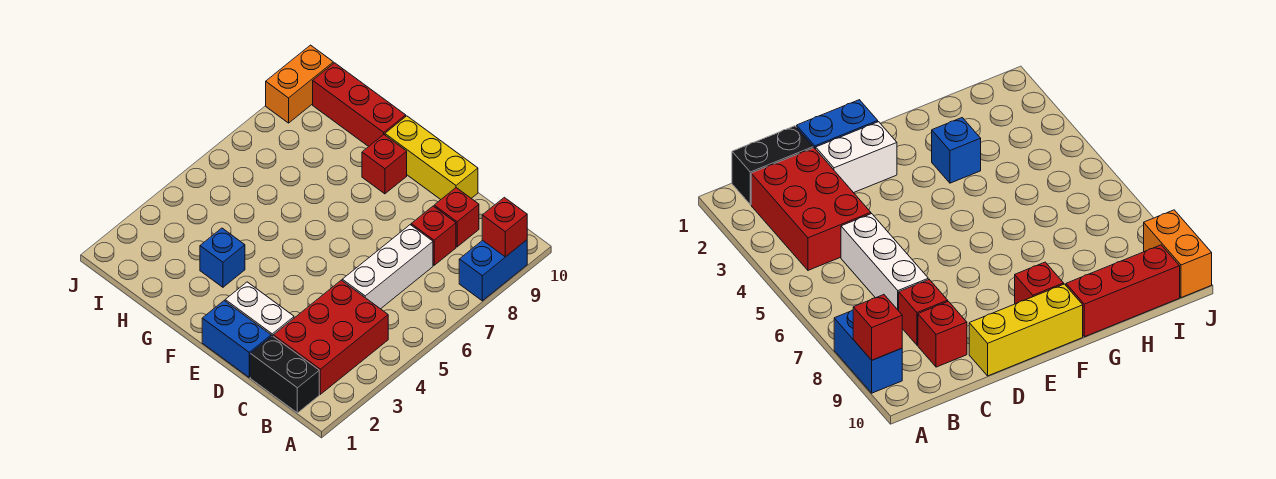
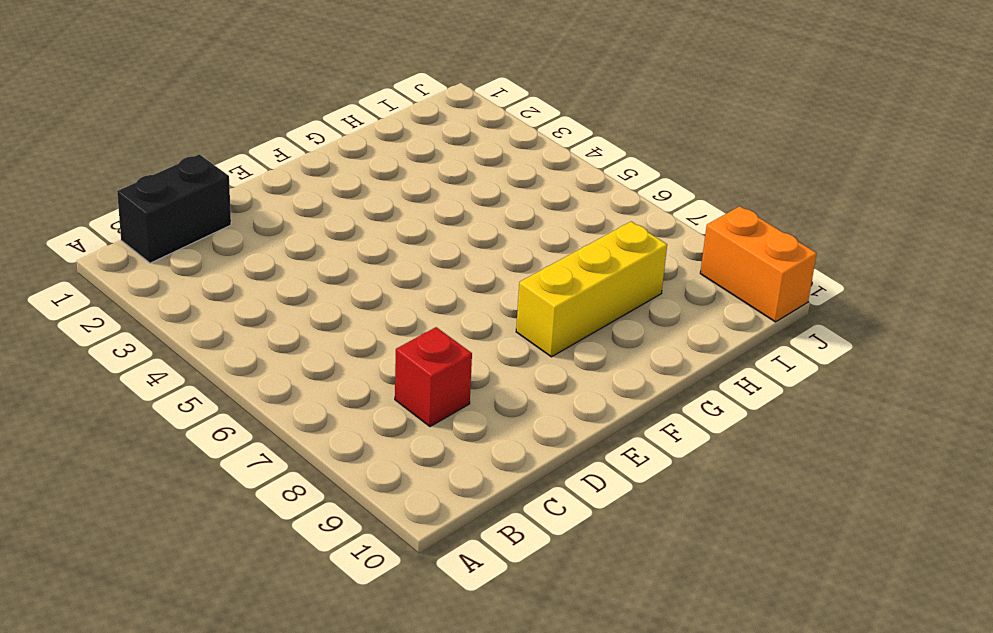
yellow 1x3 brick [516,222,667,357] -> yellow 1x3 brick moved to [385,116,478,199]
none -> blue 1x2 brick [459,240,527,301]
none -> red 2x3 brick [273,280,388,394]
none -> white 1x3 brick [342,225,433,309]

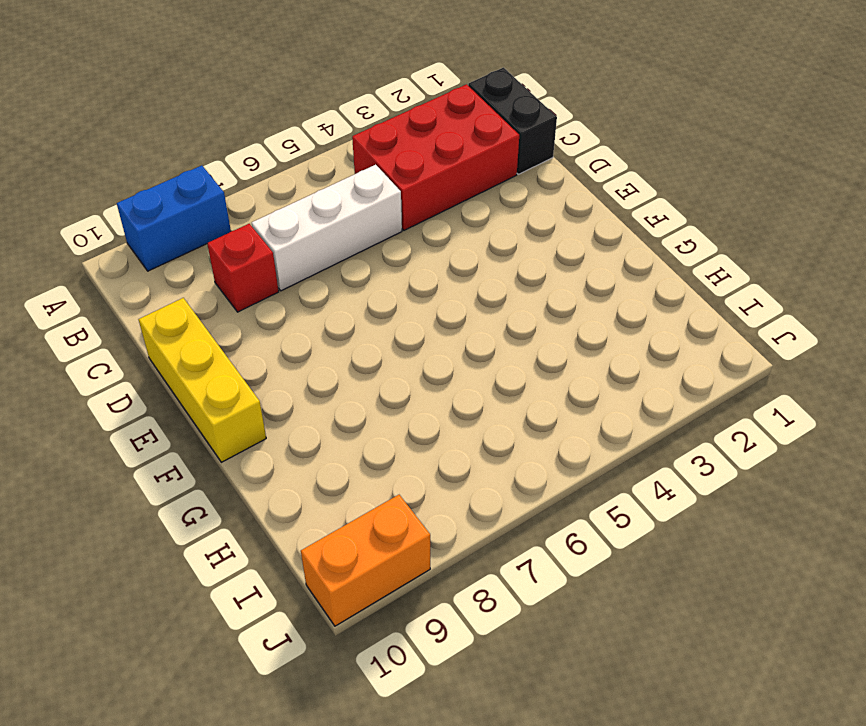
none -> red 1x1 brick [434,188,479,247]
none -> blue 1x2 brick [202,301,271,377]
none -> white 1x2 brick [225,282,294,336]

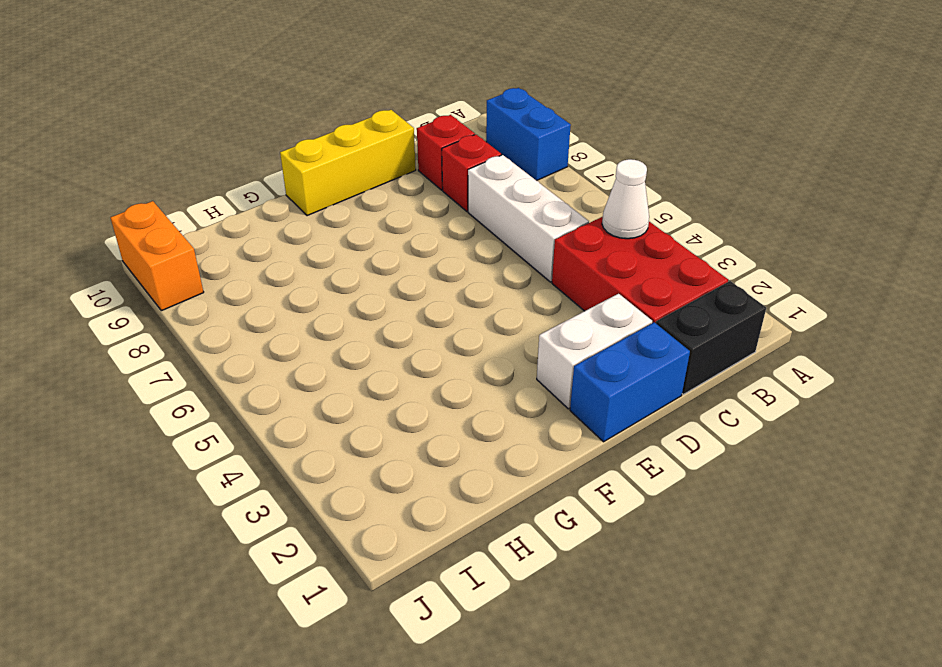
white 1x1 cone [602,159,649,239] -> none
none -> red 1x1 brick [362,135,407,194]
none -> blue 1x1 brick [200,228,245,287]
none -> red 1x3 brick [313,63,406,147]

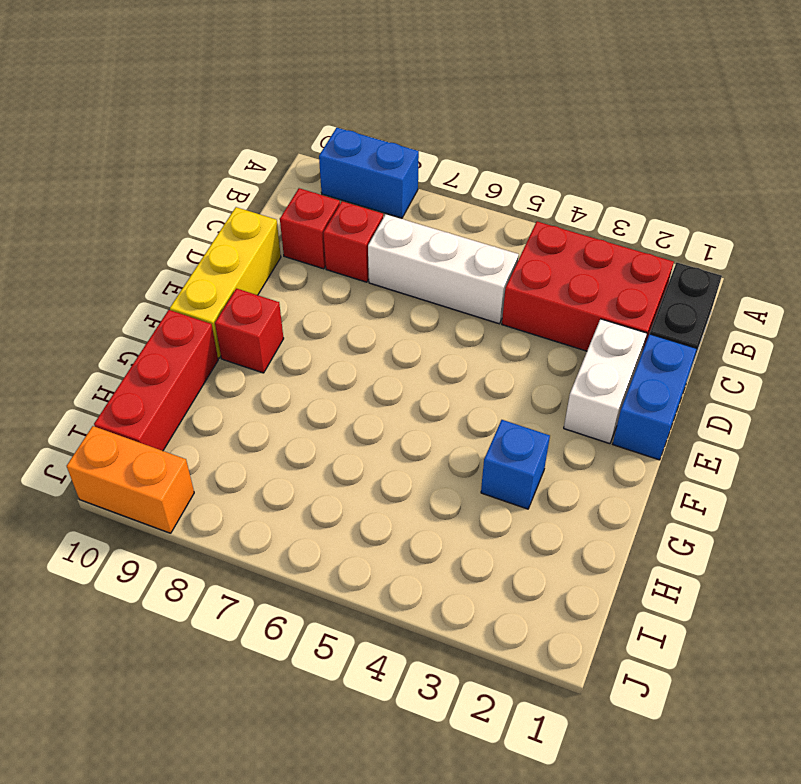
none -> red 1x1 brick [482,197,527,257]

